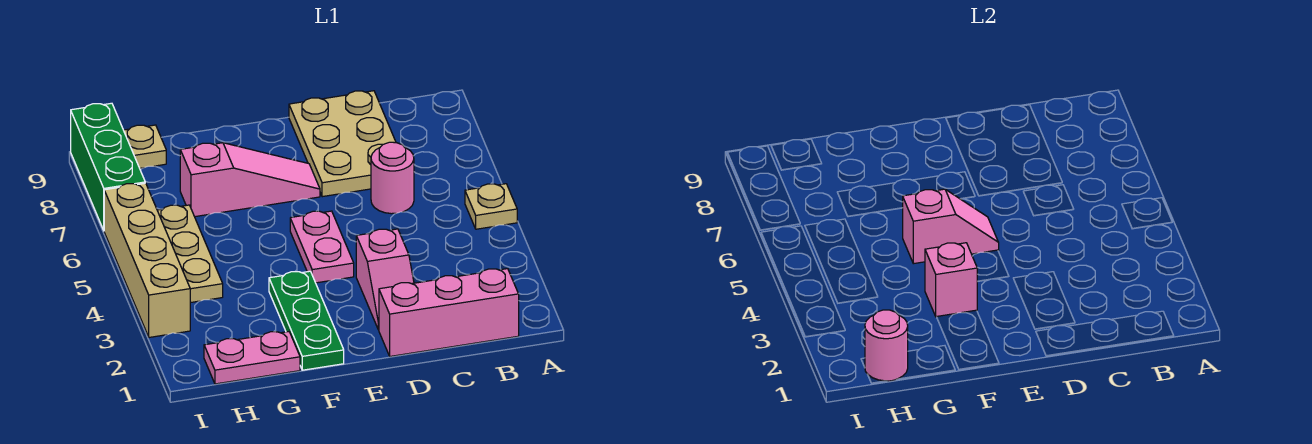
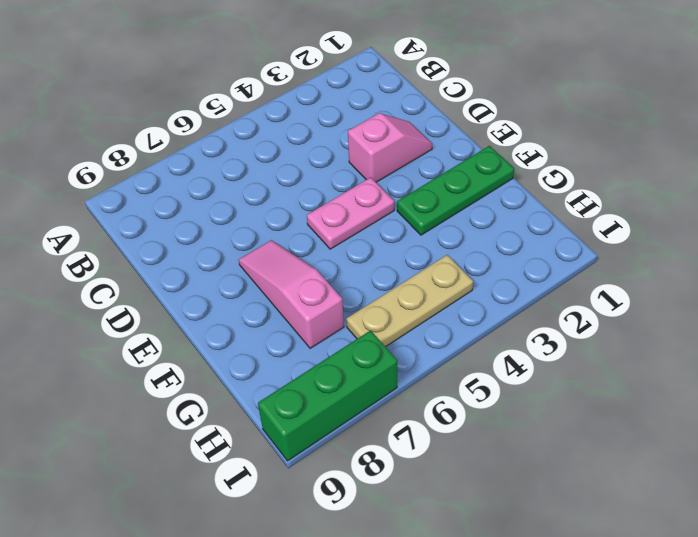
none -> tan 1x1 plate [465,184,517,229]
none -> pink 1x3 brick [379,269,519,356]
none -> pink 1x1 round brick [371,142,414,214]

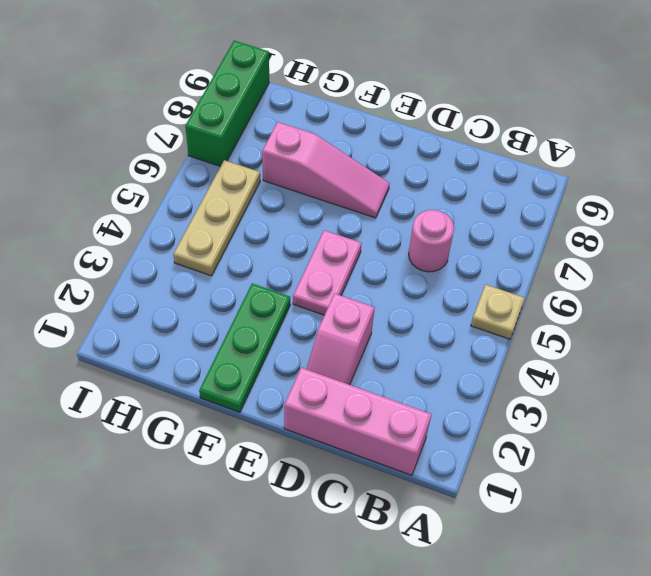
none -> tan 2x3 plate [289,91,396,197]
none -> pink 1x2 plate [204,332,300,384]
none -> tan 1x1 plate [124,125,166,168]

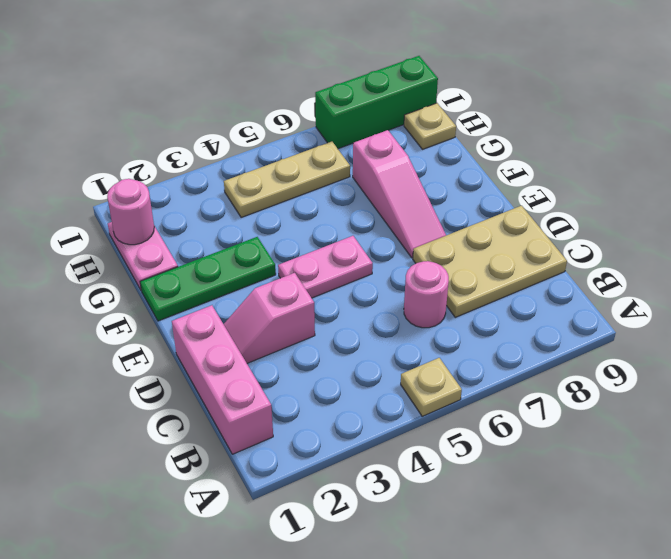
none -> tan 1x4 brick [104,183,190,337]
none -> pink 1x2 slope [903,189,999,264]
none -> pink 1x1 brick [925,243,977,317]

